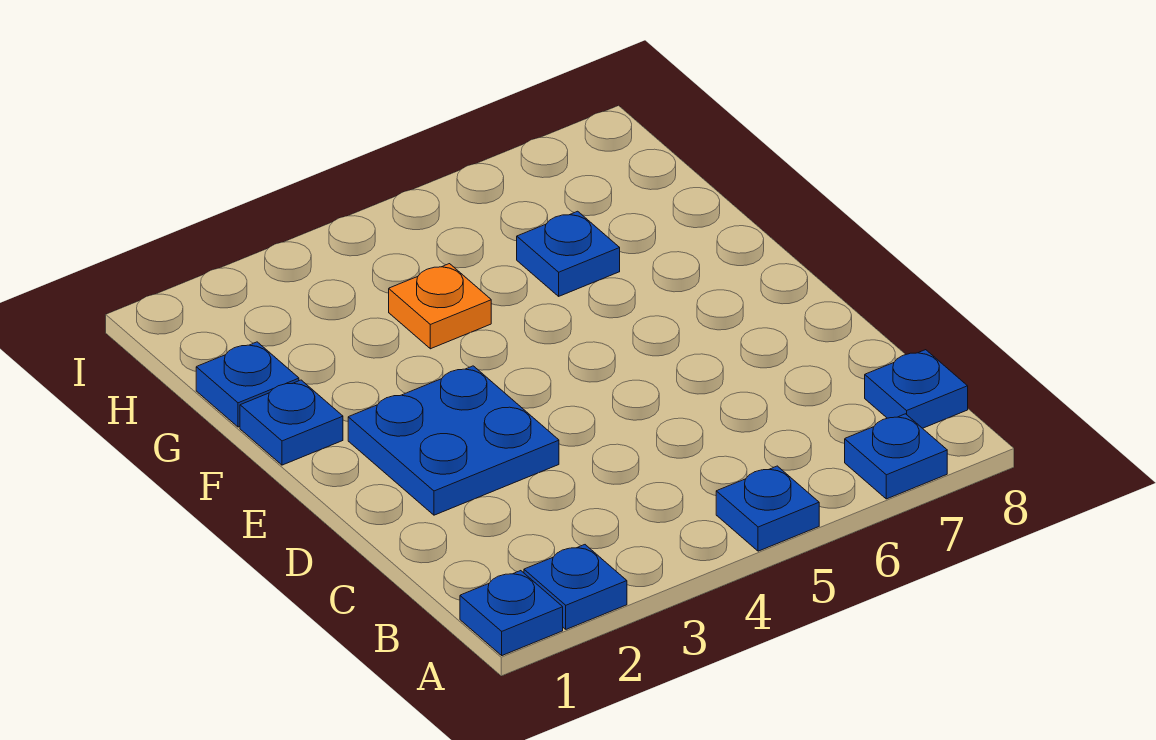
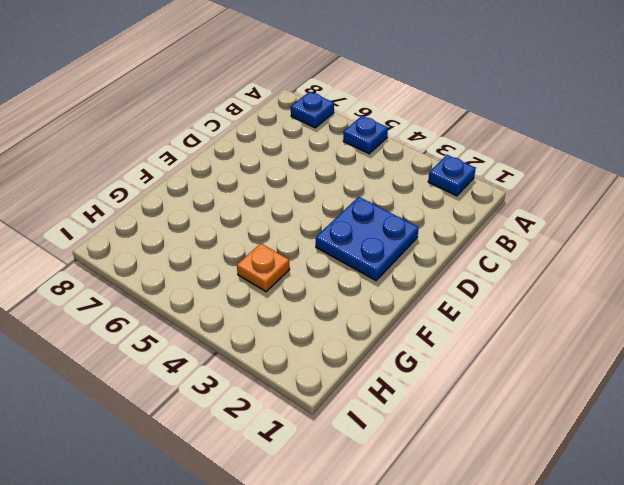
none -> blue 1x1 plate [460,571,563,656]
none -> blue 1x1 plate [865,350,968,428]

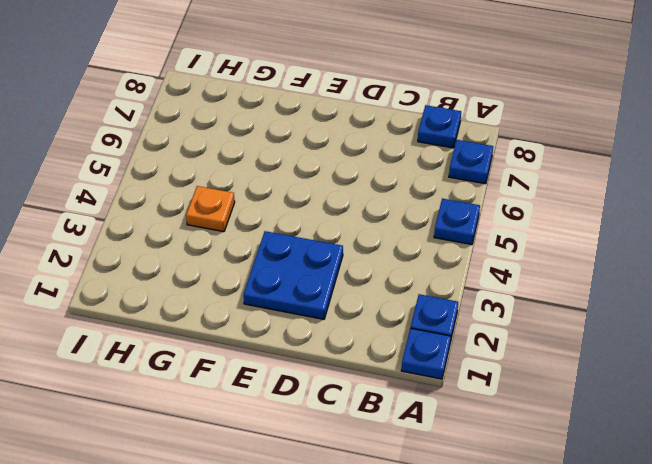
none -> blue 1x1 plate [240,380,343,465]
none -> blue 1x1 plate [196,342,299,427]

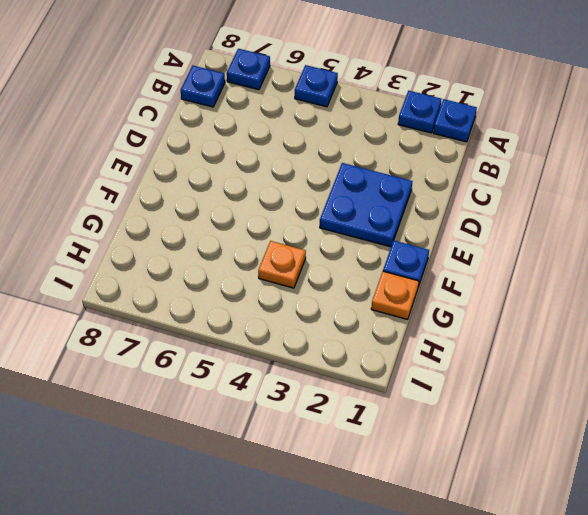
orange 1x1 plate [371,271,419,319] -> blue 1x1 plate [196,342,299,427]
none -> blue 1x1 plate [517,211,620,296]

